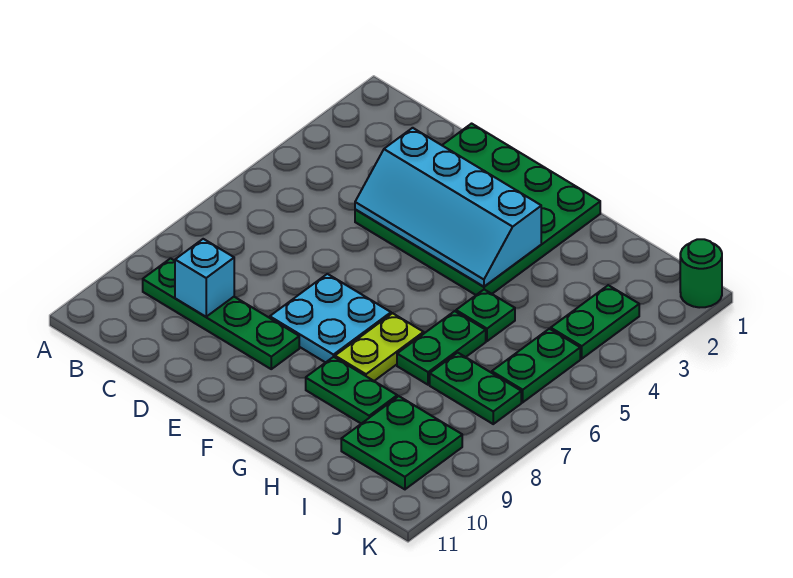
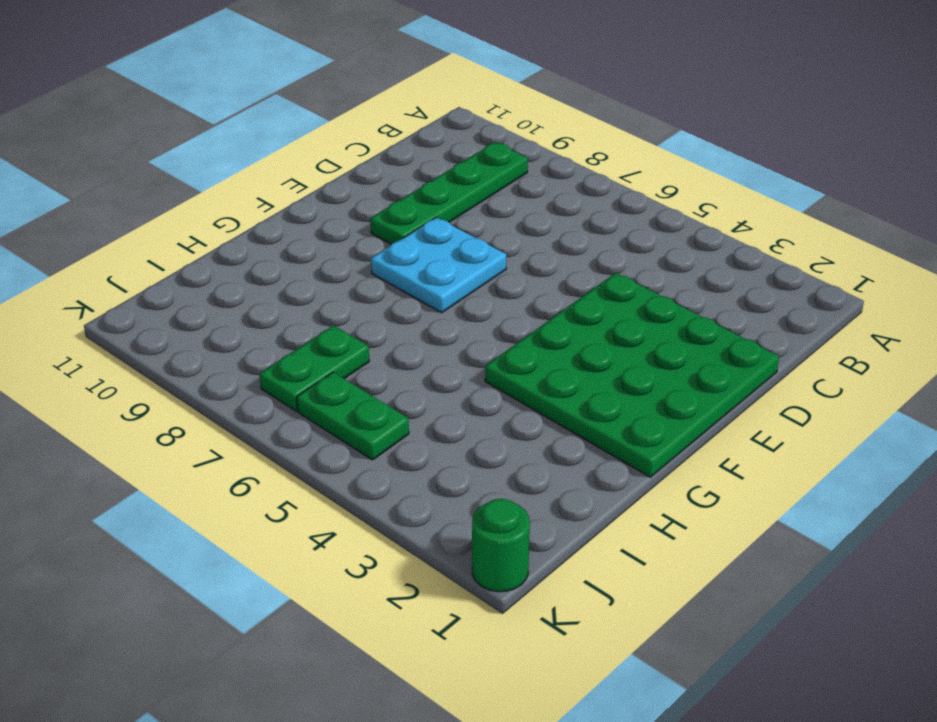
none -> lime 1x2 plate [335,313,424,381]
none -> green 1x2 plate [306,357,397,424]
none -> green 1x1 plate [456,289,515,341]

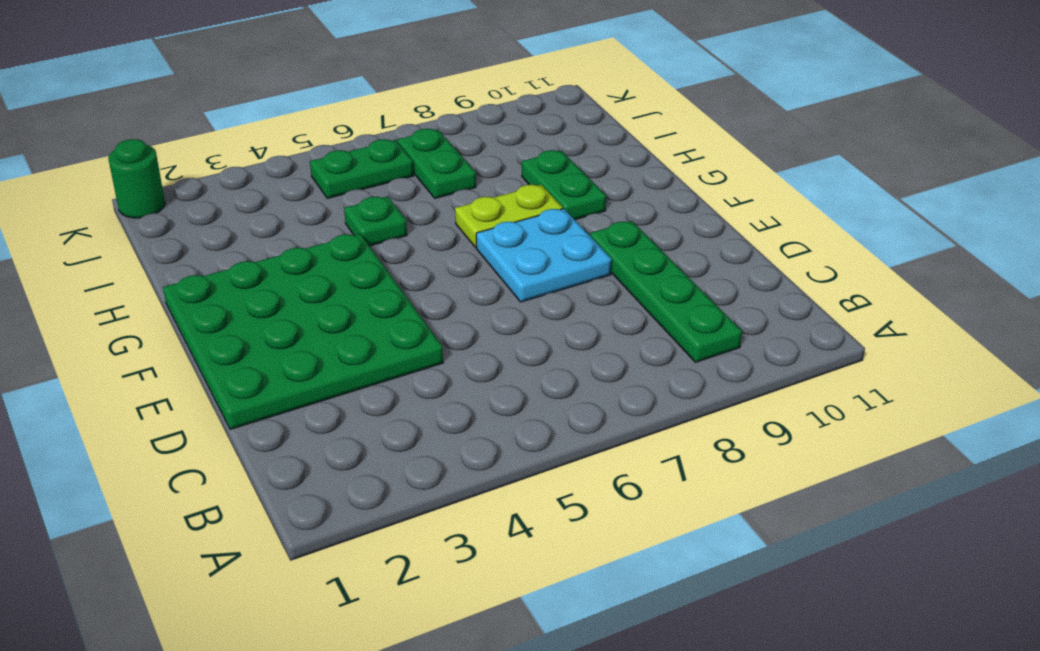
none -> green 1x2 plate [397,311,486,385]
none -> green 2x2 plate [341,396,462,489]
none -> green 1x2 plate [551,285,639,359]

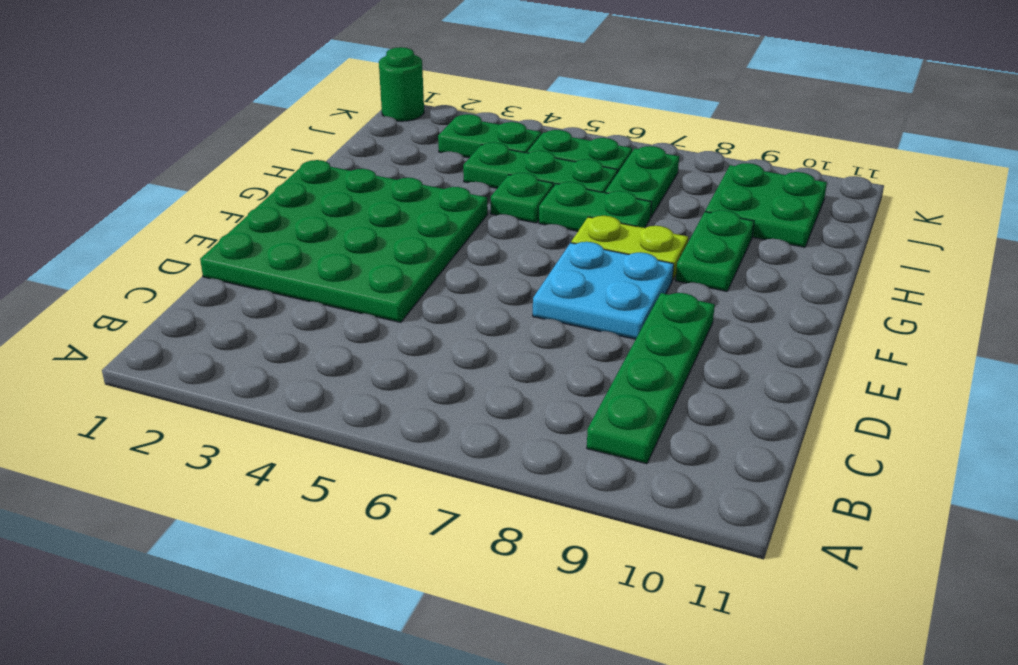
green 1x3 plate [463,142,618,193] -> none
none -> cyan 1x1 brick [175,239,234,317]
none -> cyan 2x4 slope [355,128,541,287]

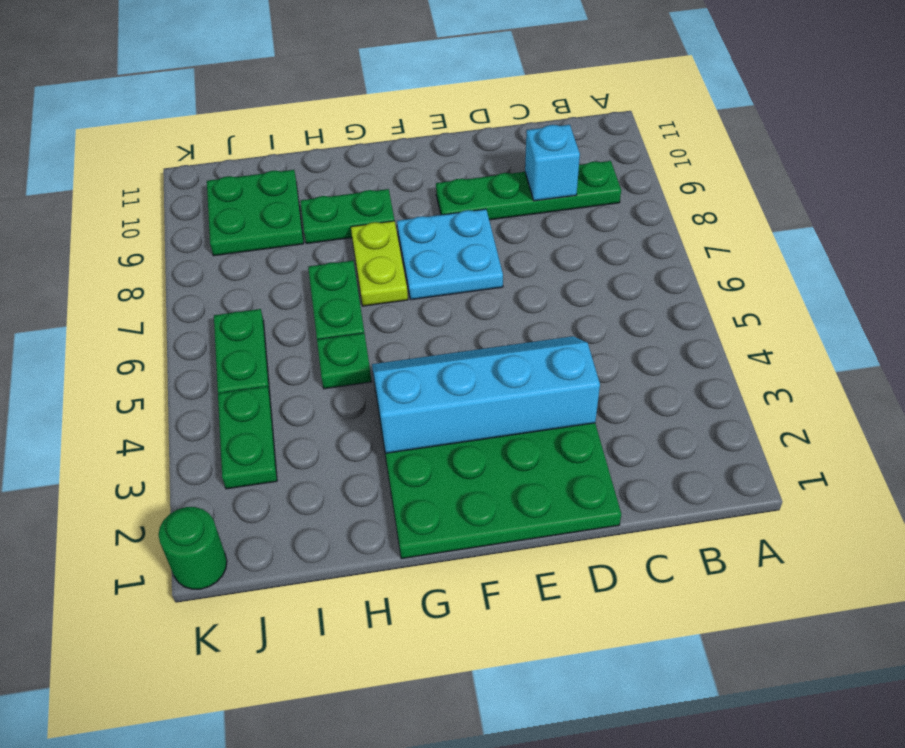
none -> green 1x2 plate [430,353,521,424]

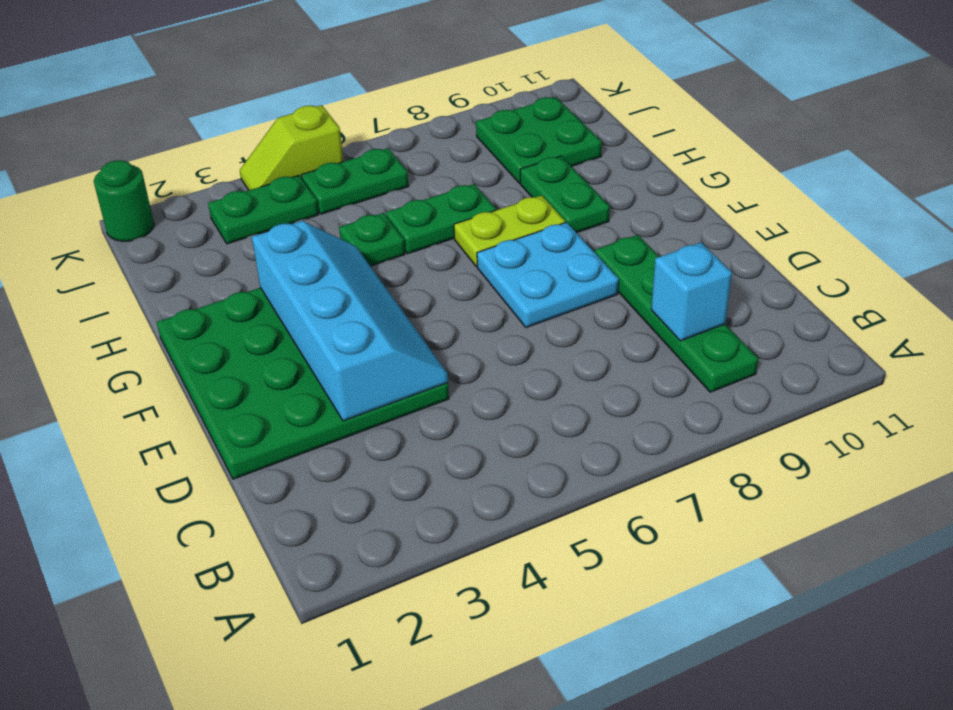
lime 1x2 slope [240,105,343,190] -> none
none -> green 1x2 plate [430,353,521,424]

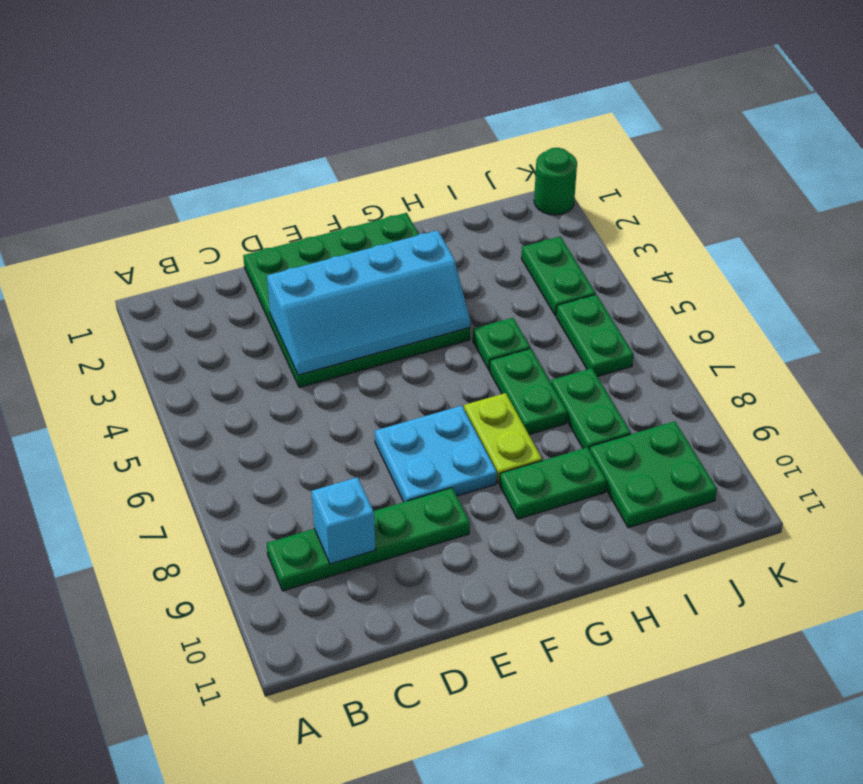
green 1x2 plate [551,368,630,449] -> green 1x2 plate turned to [430,353,521,424]

